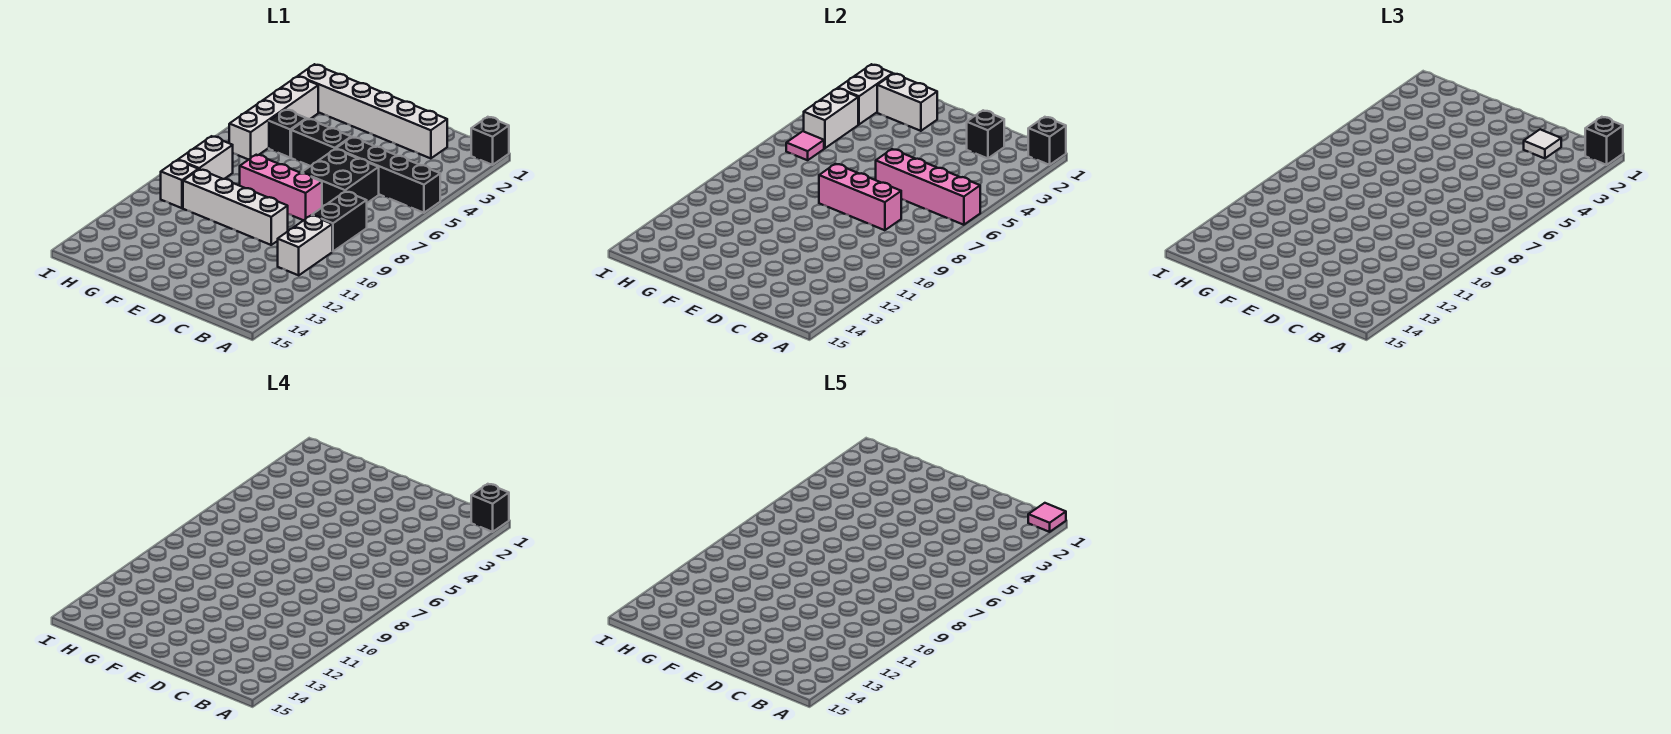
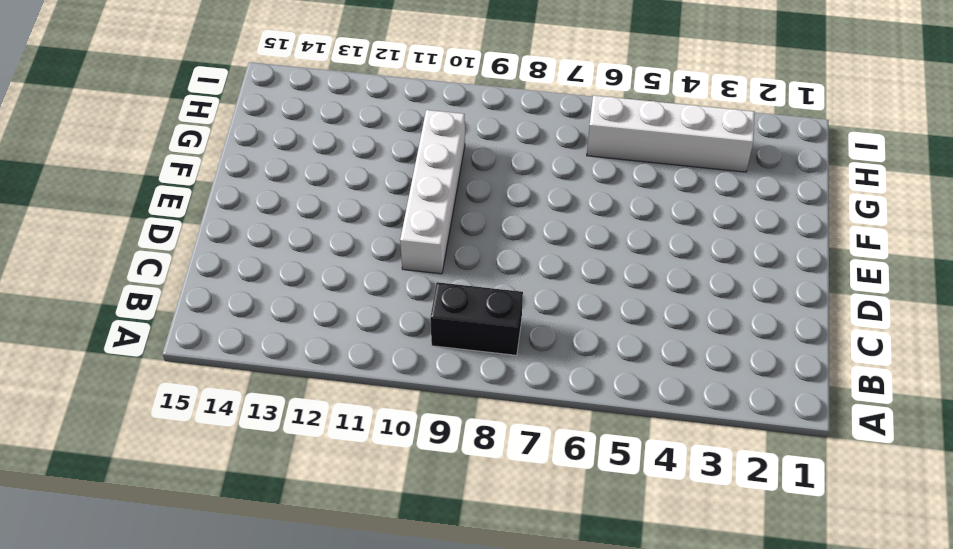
none -> black 1x1 brick [471,117,509,165]
none -> black 1x4 brick [336,137,440,213]
none -> white 1x2 brick [278,215,332,275]

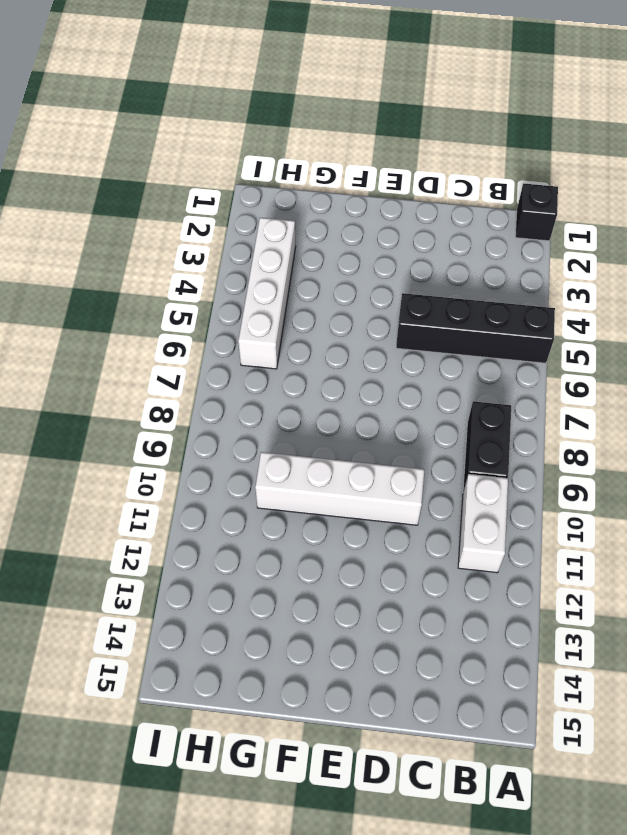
none -> white 1x6 brick [298,64,447,158]
none -> black 2x2 brick [302,149,379,207]
none -> pink 1x3 brick [240,155,322,220]

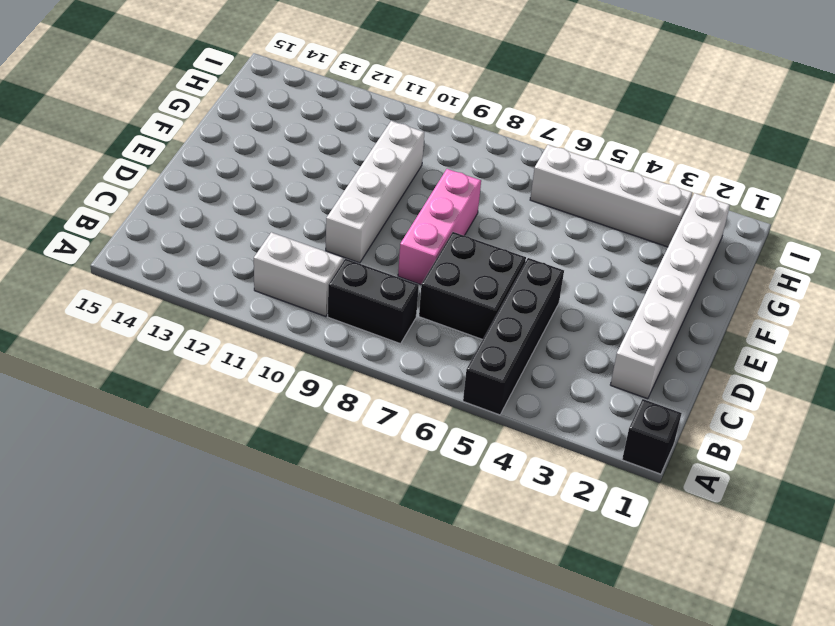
none -> black 1x2 brick [291,119,351,166]
none -> black 1x1 brick [269,109,306,157]
none -> white 1x2 brick [178,136,233,179]

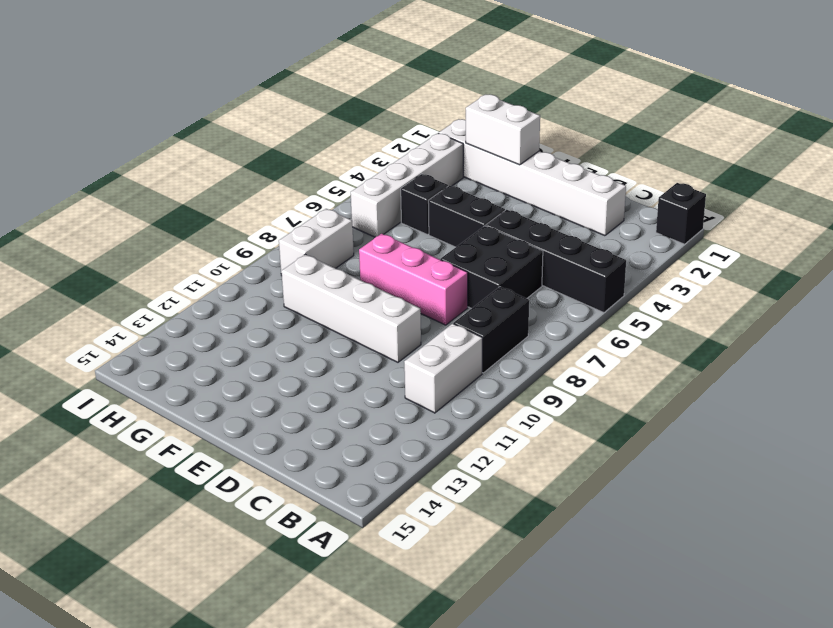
none -> white 1x1 brick [161,160,198,208]
none -> black 1x1 brick [1028,117,1066,165]
none -> pink 1x4 brick [876,149,980,225]

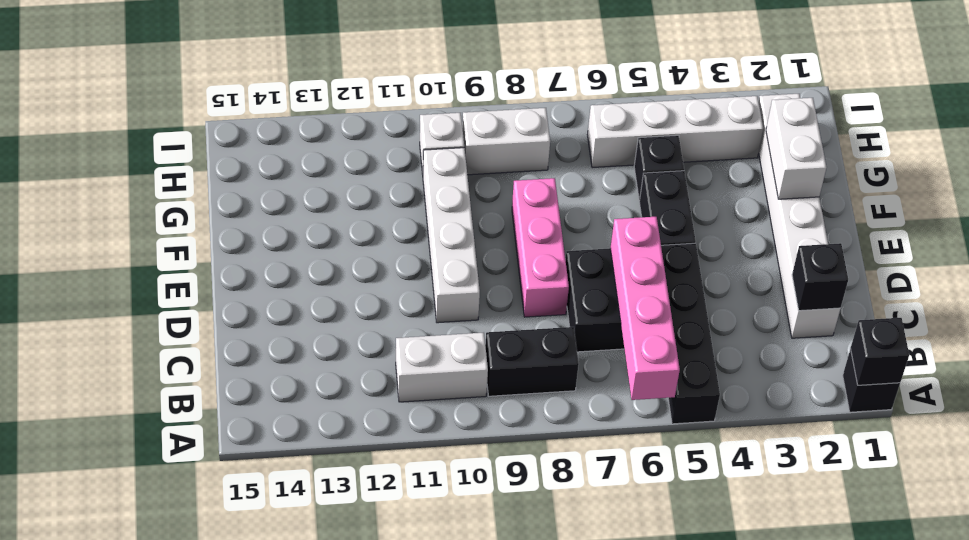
none -> pink 1x3 brick [819,164,901,230]
none -> white 1x2 brick [838,64,893,124]
none -> white 1x2 brick [804,88,858,148]

